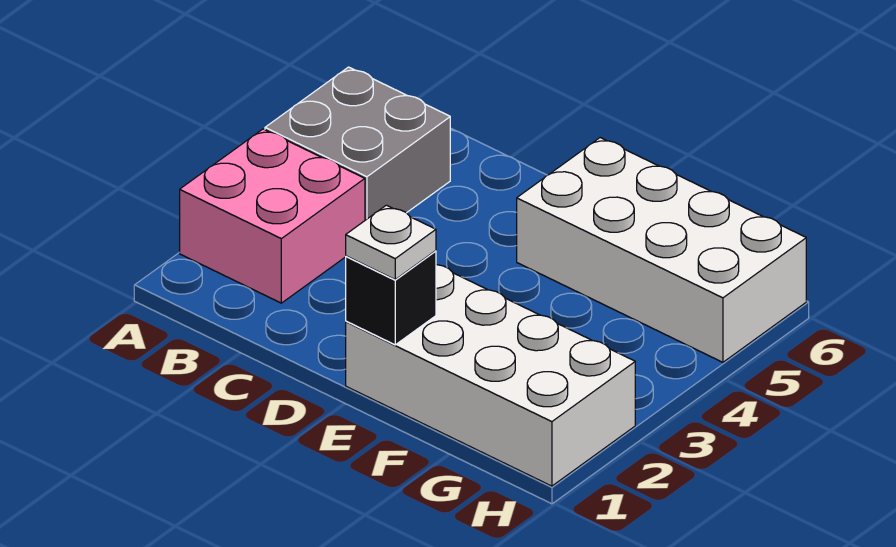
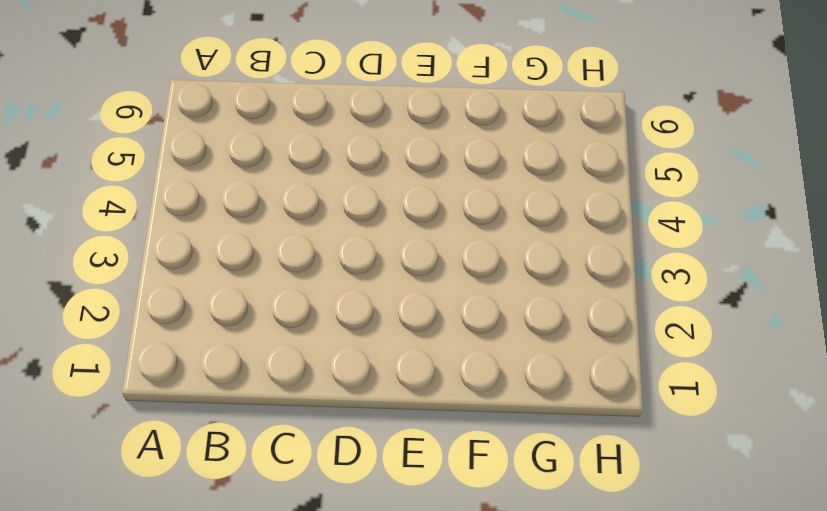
none -> pink 2x2 brick [180,129,365,303]
none -> grey 2x2 brick [265,67,450,220]

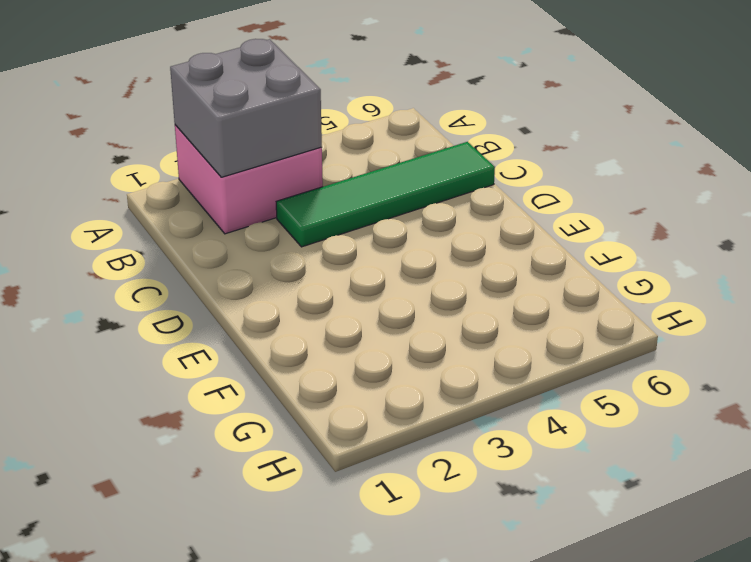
grey 2x2 brick [170,39,322,177] -> grey 2x2 brick moved to [265,67,450,220]
green 1x4 tile [276,142,495,247] -> none
none -> white 2x4 brick [346,265,635,486]
none -> white 2x4 brick [517,138,806,362]

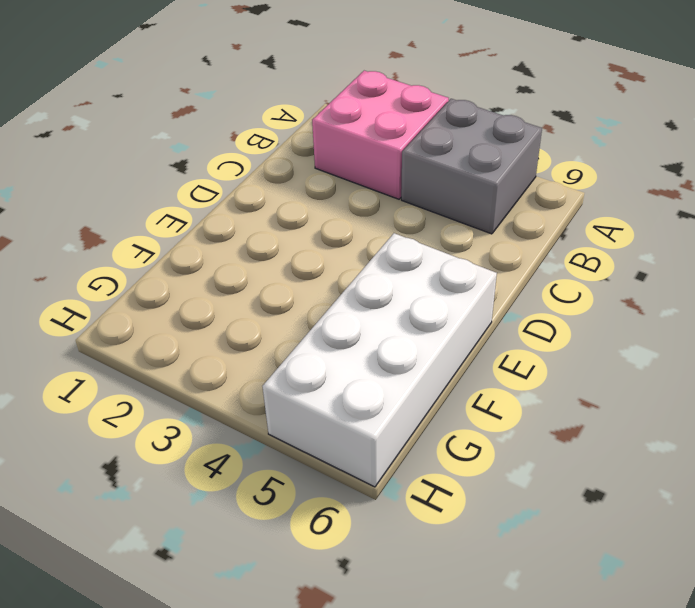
none -> white 2x4 brick [346,265,635,486]
none -> black 1x1 brick [346,251,436,345]

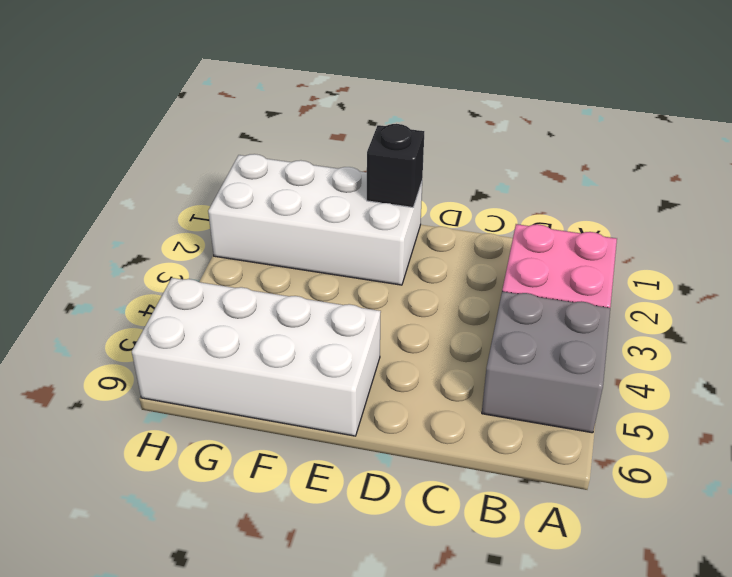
none -> white 1x1 plate [346,205,436,279]

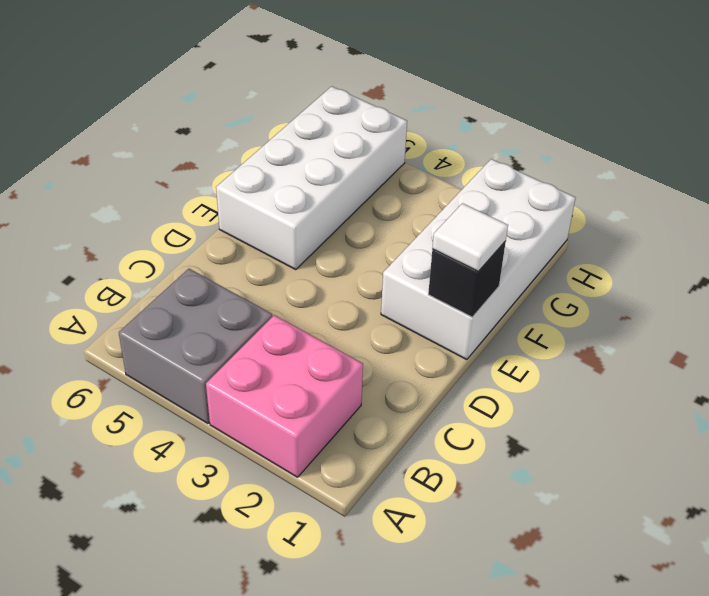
white 1x1 tile [432,203,508,271] -> white 1x1 plate [346,205,436,279]

